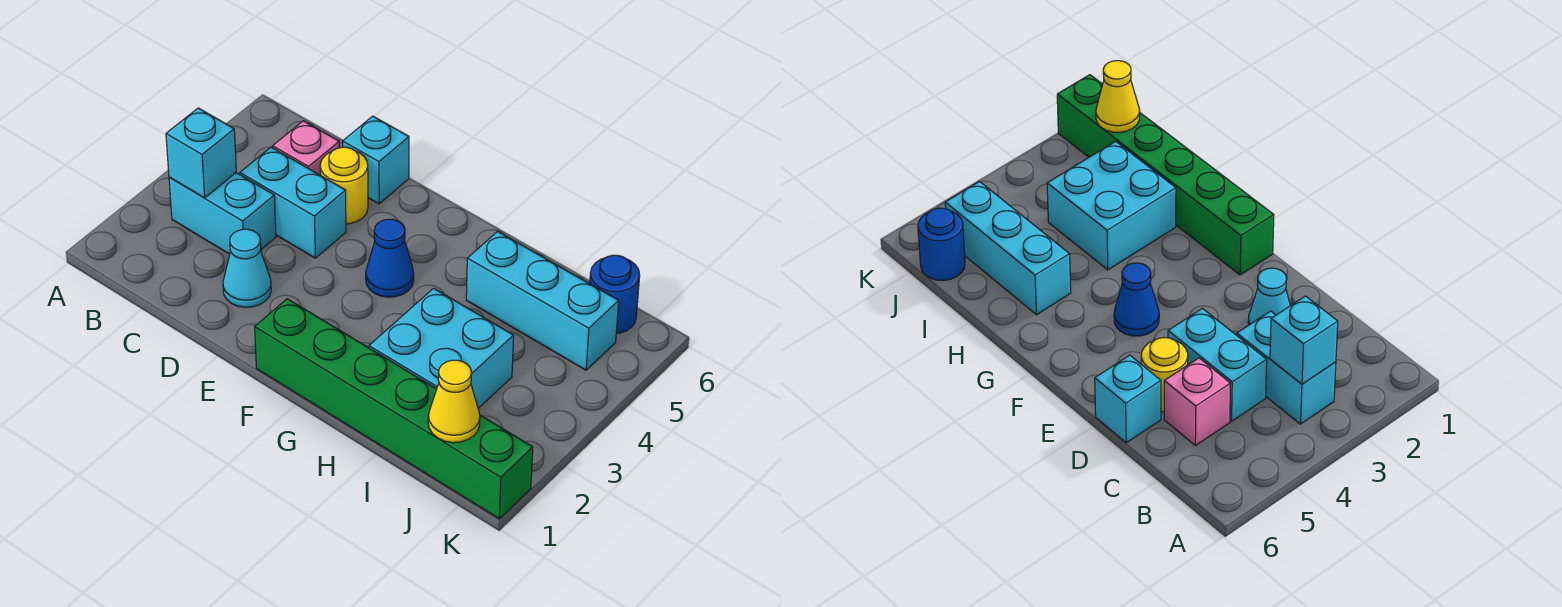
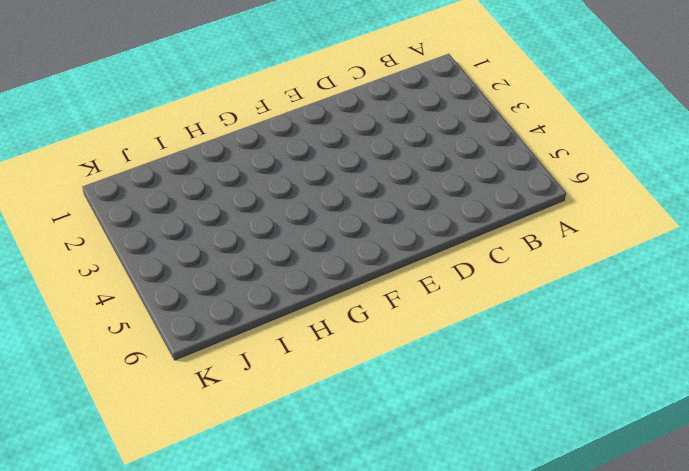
none -> cyan 1x2 brick [169,173,276,254]
none -> cyan 1x2 brick [240,147,346,258]
none -> pink 1x1 brick [273,121,339,175]

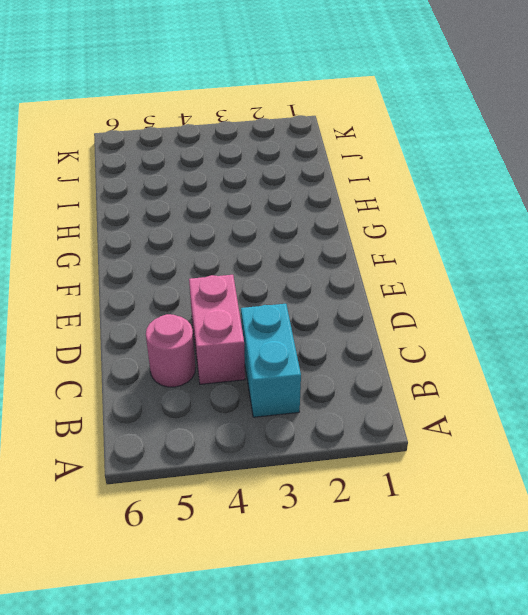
pink 1x2 brick [189,275,245,384] -> cyan 1x2 brick [240,147,346,258]
pink 1x1 round brick [146,314,195,387] -> pink 1x1 brick [273,121,339,175]
none -> cyan 1x1 cone [223,229,271,307]
none -> yellow 1x1 round brick [320,147,368,224]
none -> cyan 1x1 brick [343,116,409,204]

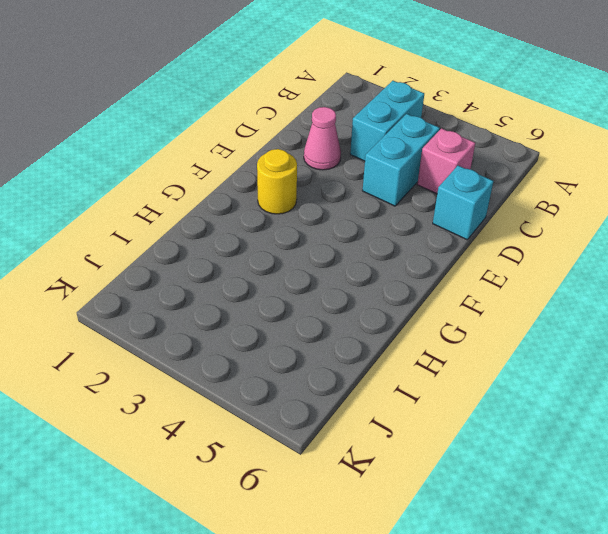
pink 1x1 cone [304,107,341,170] -> cyan 1x1 cone [223,229,271,307]
yellow 1x1 round brick [257,149,297,214] -> yellow 1x1 round brick moved to [320,147,368,224]
none -> green 1x6 brick [255,299,533,519]
none -> blue 1x1 cone [366,219,414,297]
none -> cyan 2x2 brick [369,288,514,408]

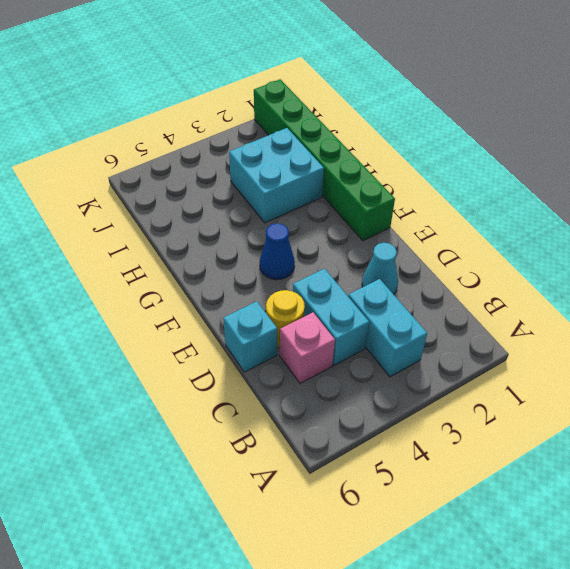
none -> cyan 1x3 brick [466,232,619,370]
none -> blue 1x1 round brick [590,255,640,334]
none -> cyan 1x1 brick [166,108,236,198]

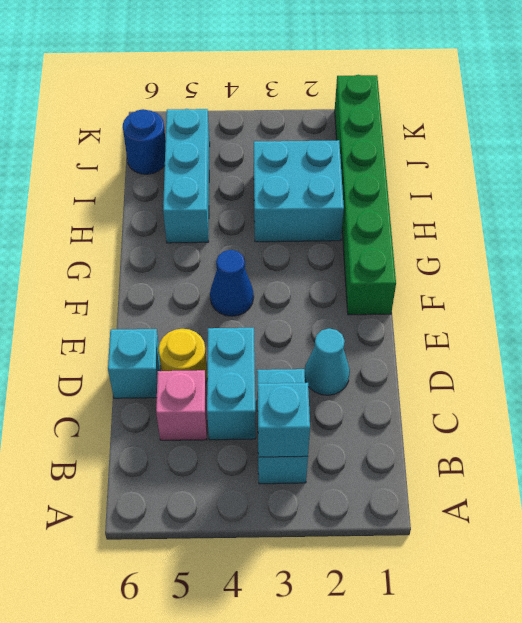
none -> yellow 1x1 cone [428,360,480,443]

